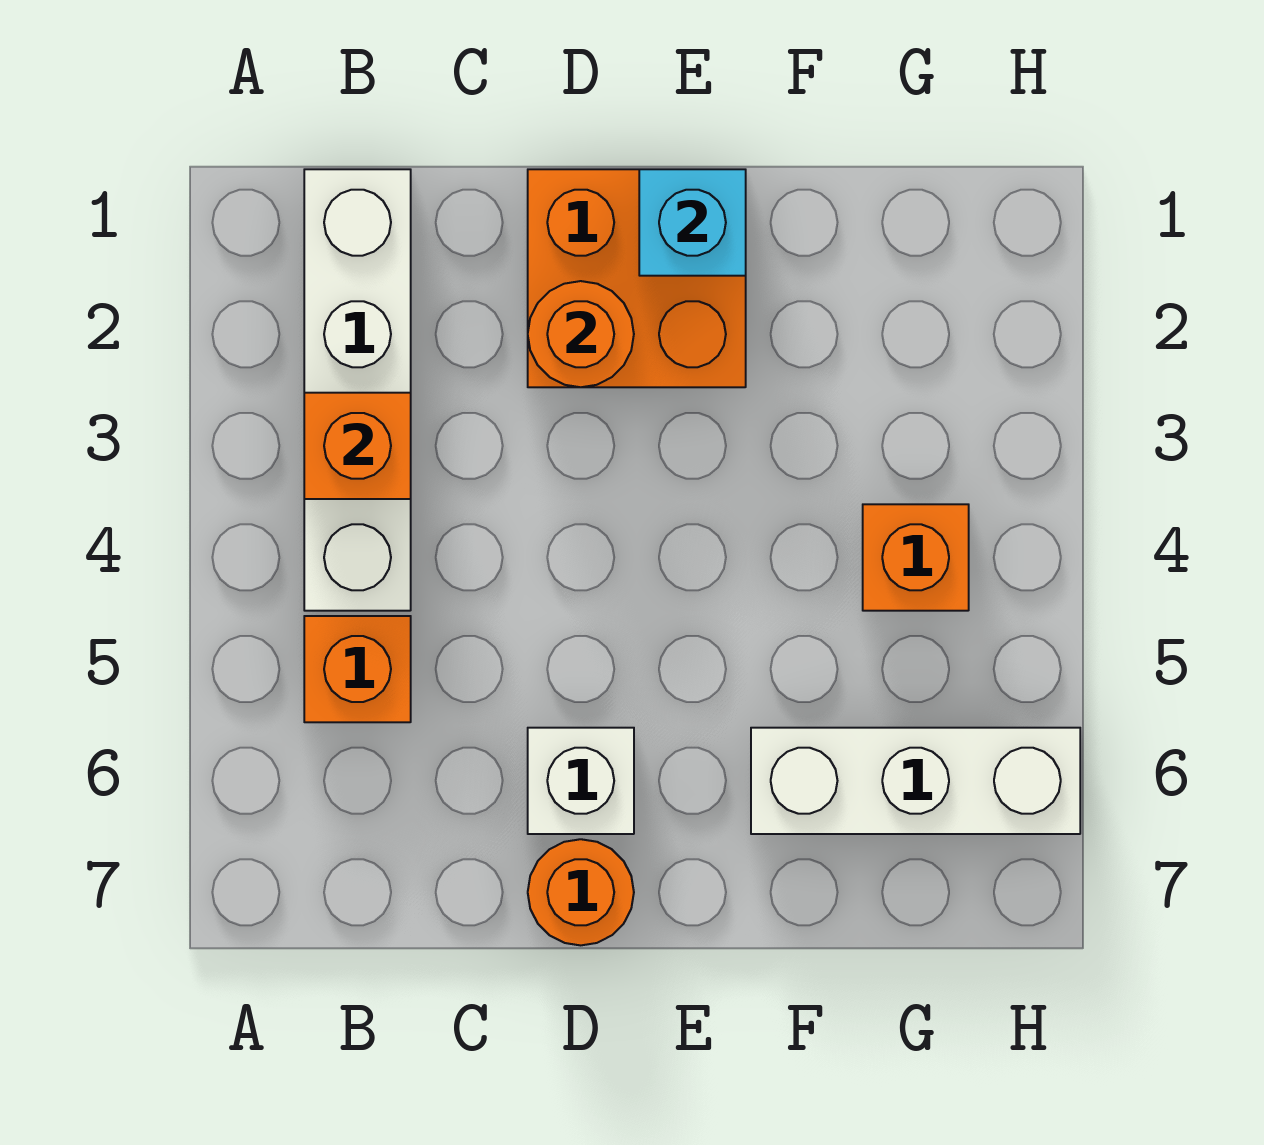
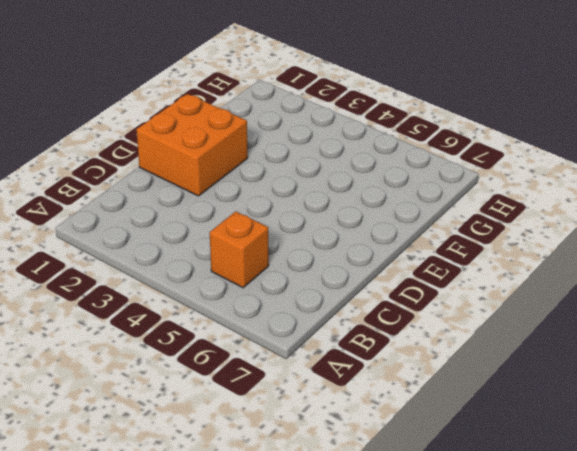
none -> white 1x4 brick [304,169,411,611]
none -> white 1x1 brick [528,728,634,834]

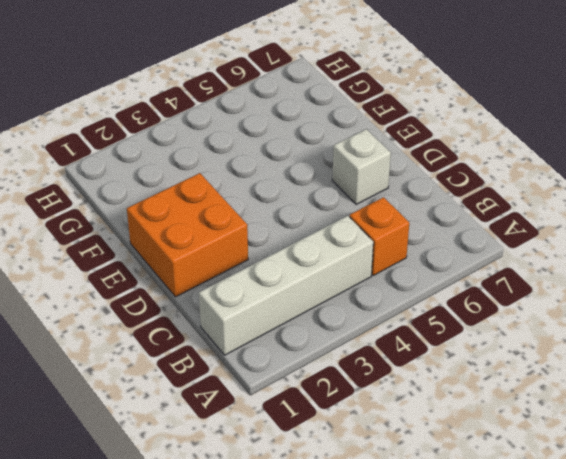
none -> orange 1x1 round brick [528,839,634,945]
none -> white 1x3 brick [751,728,1080,834]

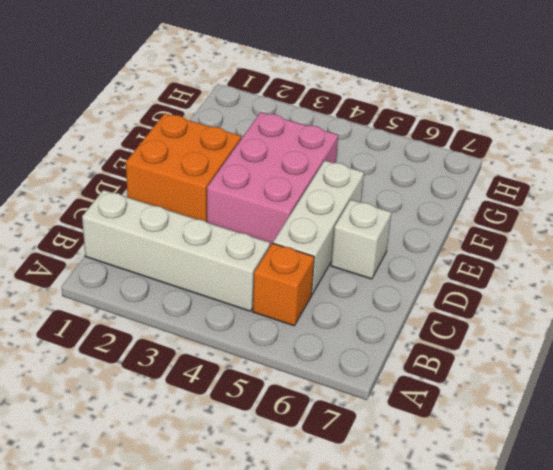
white 1x3 brick [273,161,364,295] -> white 1x3 brick moved to [751,728,1080,834]
pink 2x3 brick [207,112,338,246] -> none
none -> orange 1x1 round brick [528,839,634,945]
none -> orange 1x1 brick [863,504,969,611]

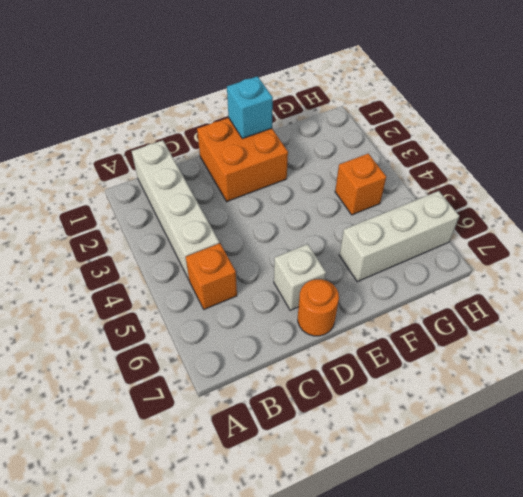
none -> orange 1x1 brick [304,393,411,499]
none -> orange 1x1 round brick [528,281,634,387]

